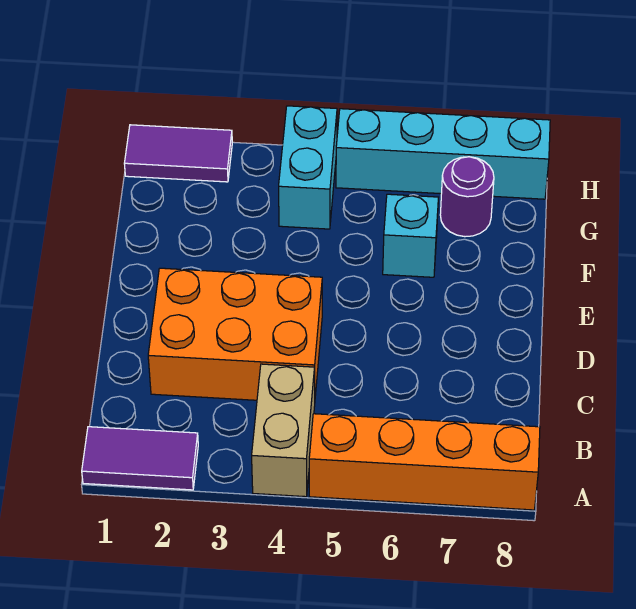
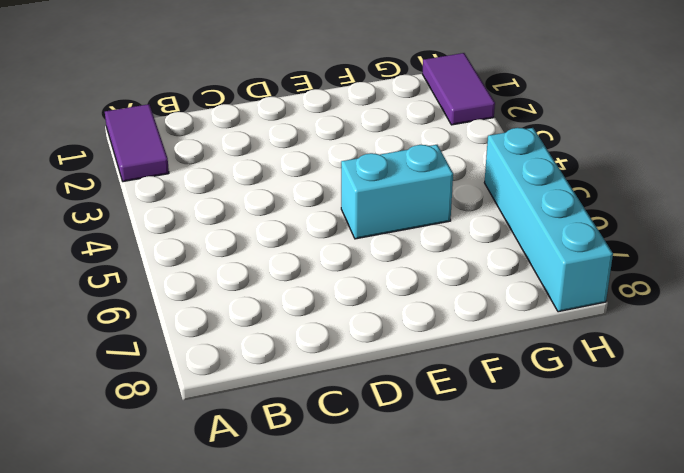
cyan 1x2 brick [341,145,453,239] -> cyan 1x2 brick moved to [279,106,337,229]
none -> tan 1x2 brick [252,364,315,497]
none -> orange 1x4 brick [309,414,540,510]

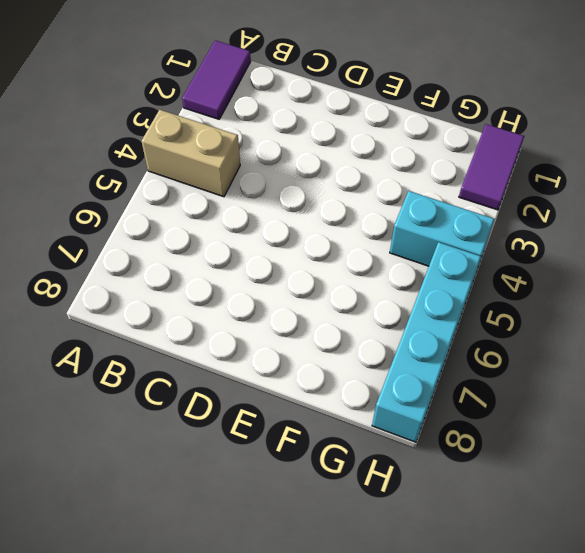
none -> orange 1x4 brick [309,414,540,510]
none -> orange 2x3 brick [148,268,322,400]

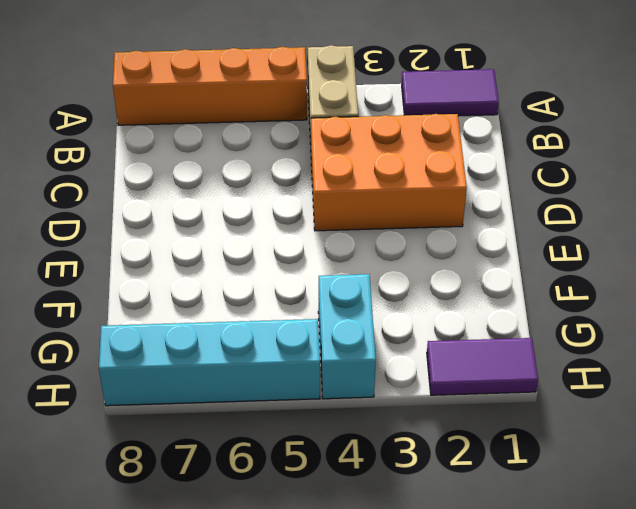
none -> cyan 1x1 brick [383,194,438,277]
none -> purple 1x1 round brick [440,157,494,237]

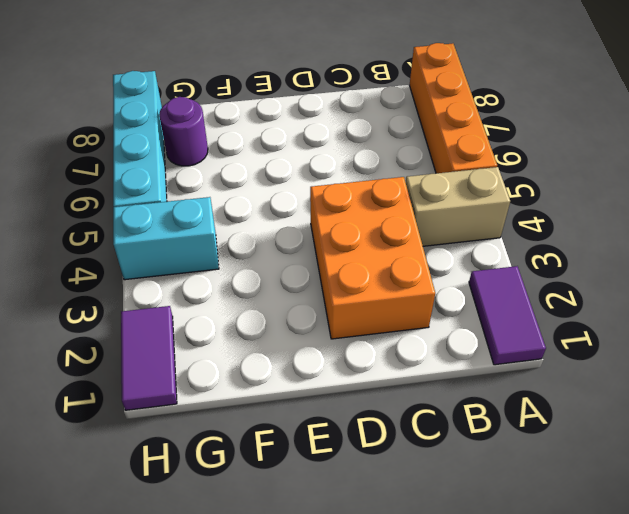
none -> cyan 1x1 brick [383,194,438,277]

